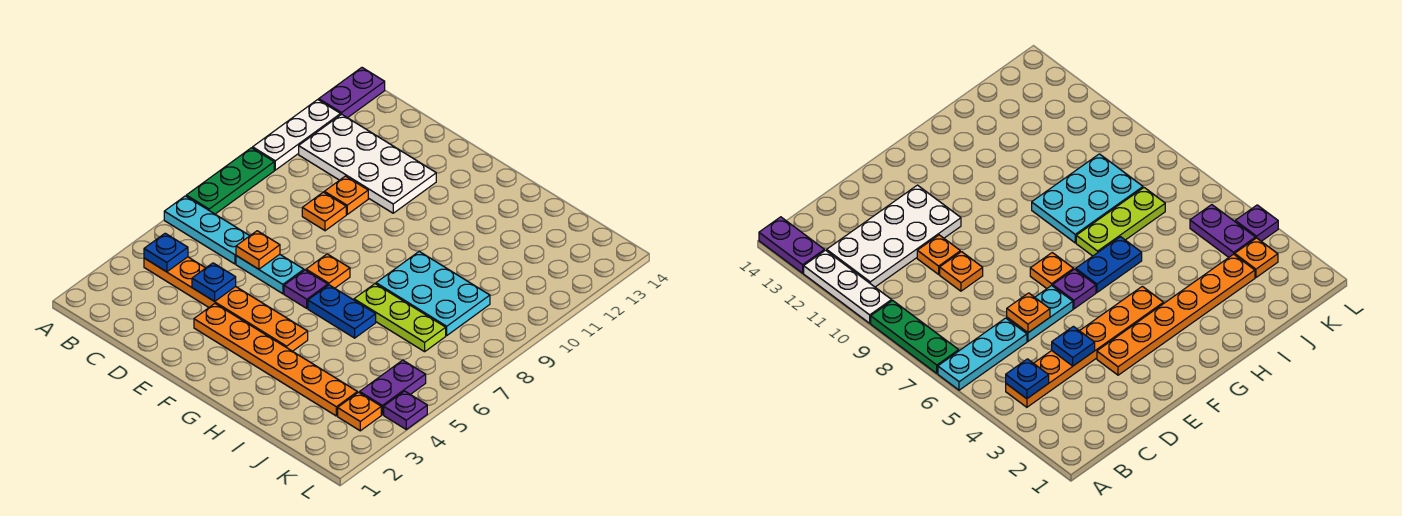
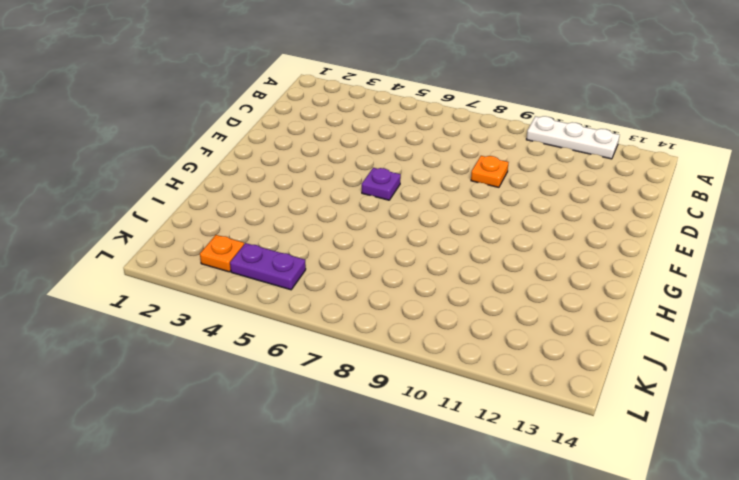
none -> cyan 1x3 plate [164,196,249,264]
none -> green 1x3 plate [186,148,274,214]
none -> purple 1x2 plate [319,68,385,118]

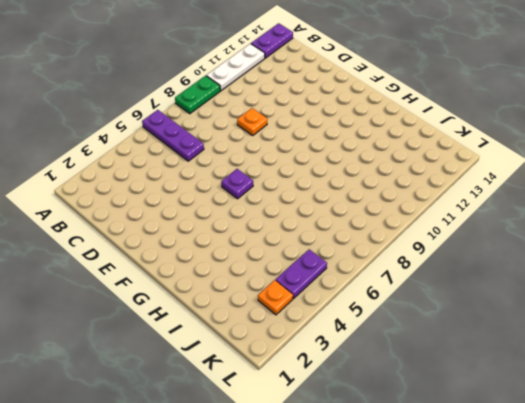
purple 1x3 plate [142,110,204,161] -> cyan 1x3 plate [164,196,249,264]
green 1x2 plate [175,76,220,114] -> green 1x3 plate [186,148,274,214]
none -> orange 1x6 plate [144,257,308,351]
none -> white 2x4 plate [299,114,436,213]
none -> cyan 1x2 plate [236,254,304,294]

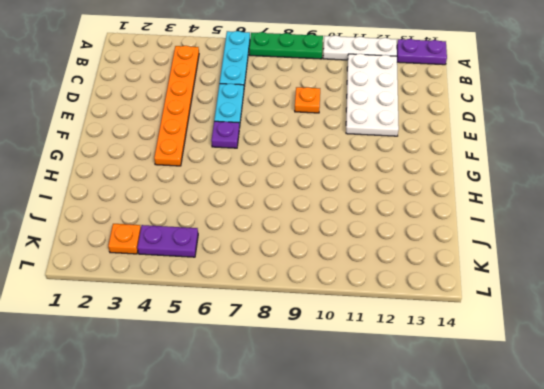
none -> orange 1x1 plate [324,176,368,214]
none -> orange 1x6 plate [194,304,357,416]
none -> orange 1x1 plate [306,254,350,288]

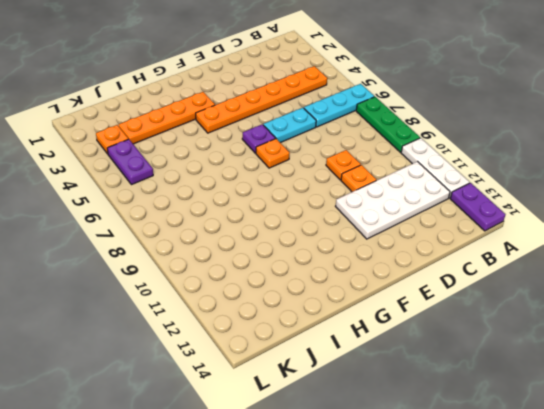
orange 1x4 plate [119,92,215,144] -> orange 1x6 plate [194,304,357,416]
none -> blue 1x2 plate [308,285,376,338]
none -> lime 1x3 plate [354,284,446,352]
none -> cyan 2x3 plate [376,252,490,335]

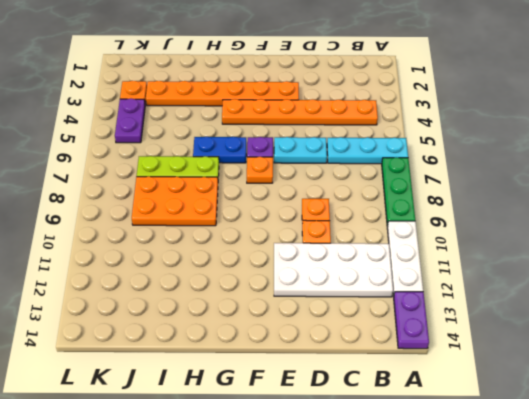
orange 2x3 plate [132,177,218,226] -> cyan 2x3 plate [376,252,490,335]
none -> purple 1x1 plate [384,391,427,429]
none -> blue 1x1 plate [144,233,188,272]
none -> blue 1x1 plate [192,263,236,301]

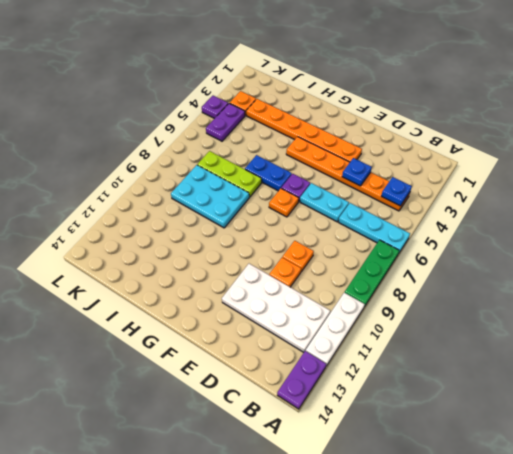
none -> orange 1x1 plate [236,231,280,269]

